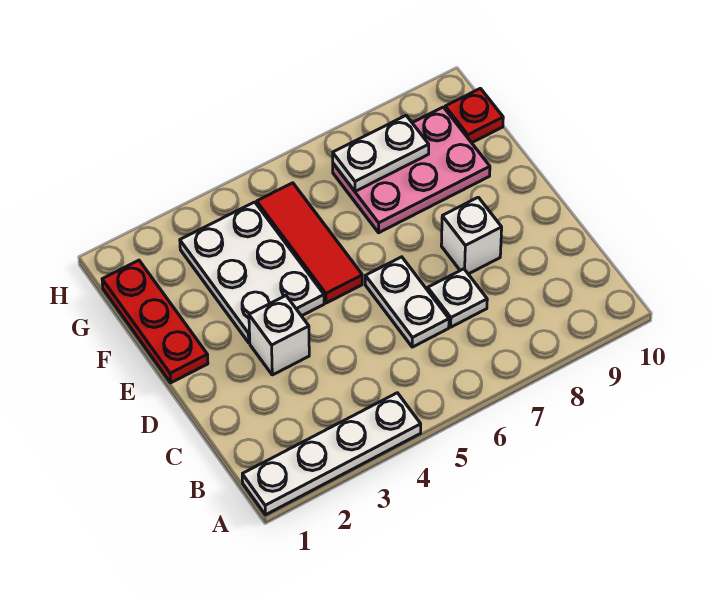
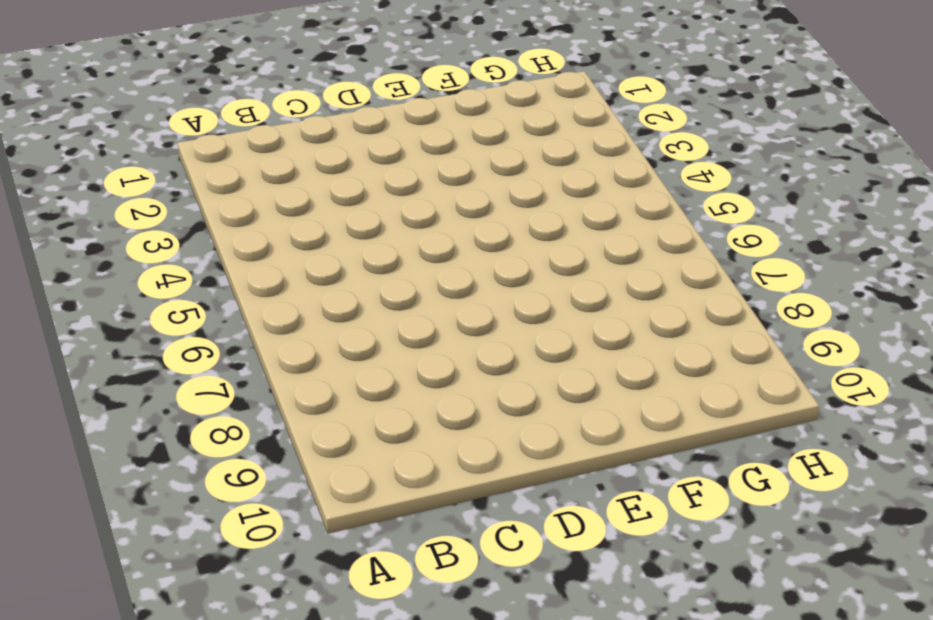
none -> white 1x4 plate [242,393,421,515]
none -> white 1x2 plate [365,257,449,347]

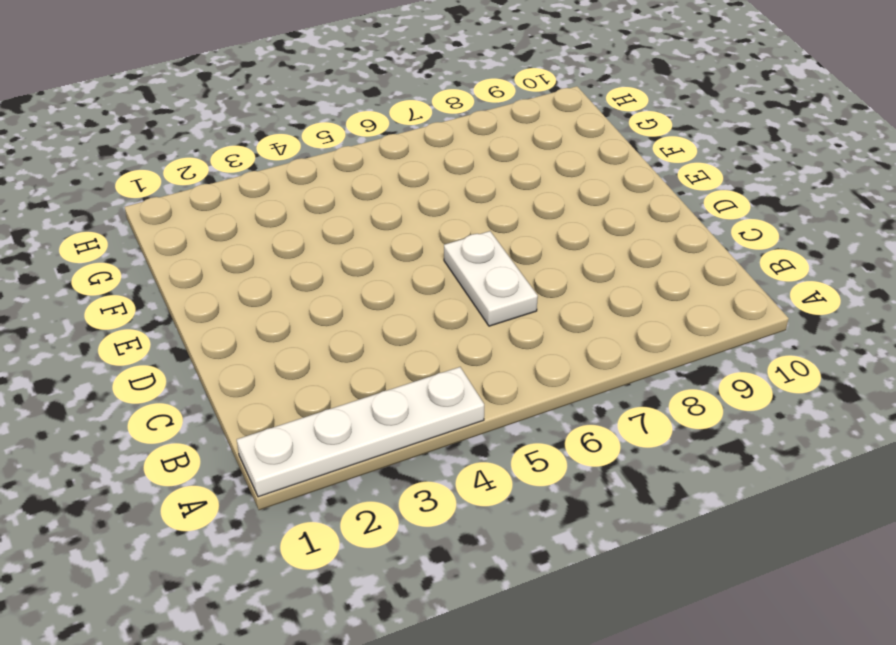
none -> white 1x1 plate [428,269,487,327]
none -> white 1x1 brick [249,296,309,375]

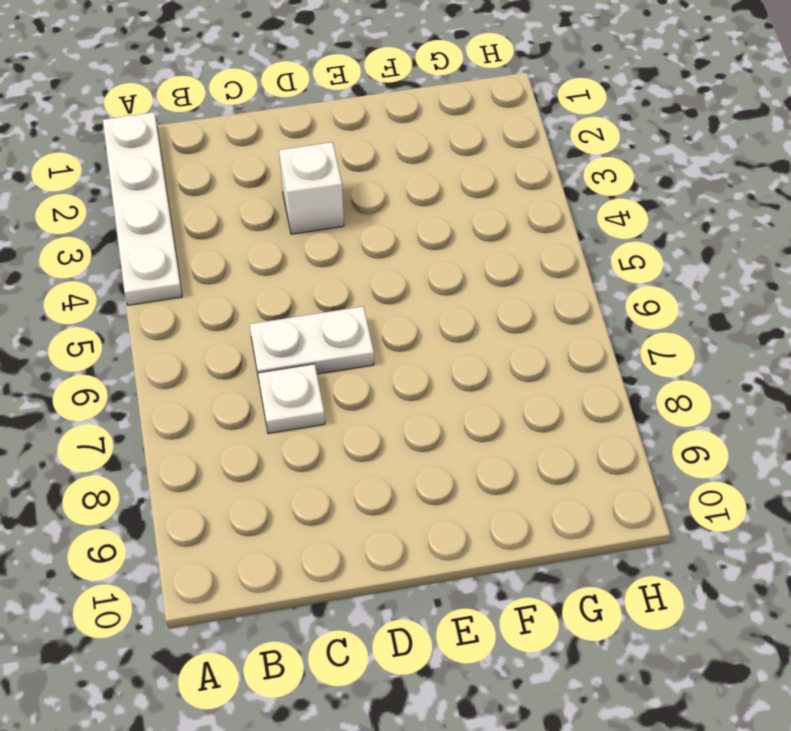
none -> white 1x1 brick [441,197,502,274]
none -> red 1x3 plate [102,260,208,383]

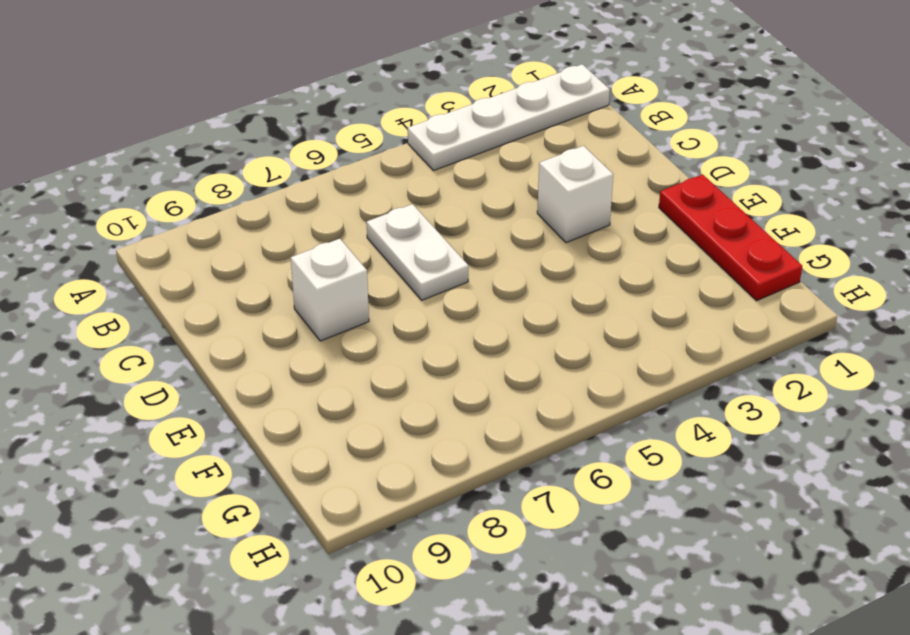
none -> white 1x1 plate [428,269,487,327]
none -> white 2x3 plate [180,202,324,343]

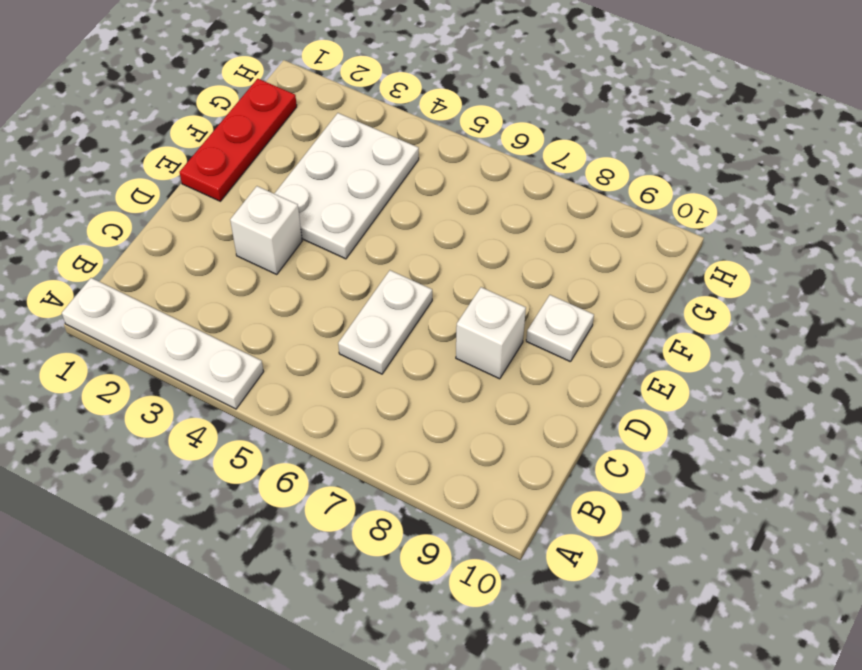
white 1x1 plate [526,295,594,362] -> white 1x1 plate moved to [428,269,487,327]
none -> red 1x3 tile [257,183,362,303]
none -> pink 2x3 plate [333,107,490,233]

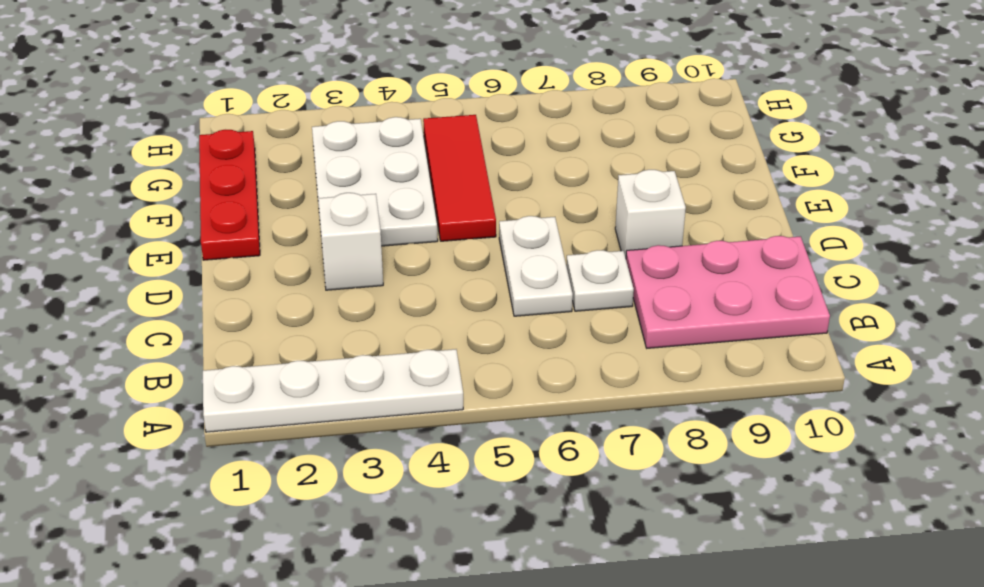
pink 2x3 plate [626,236,830,348] -> pink 2x3 plate moved to [333,107,490,233]
none -> red 1x1 plate [445,88,503,143]
none -> white 1x2 plate [333,116,429,191]

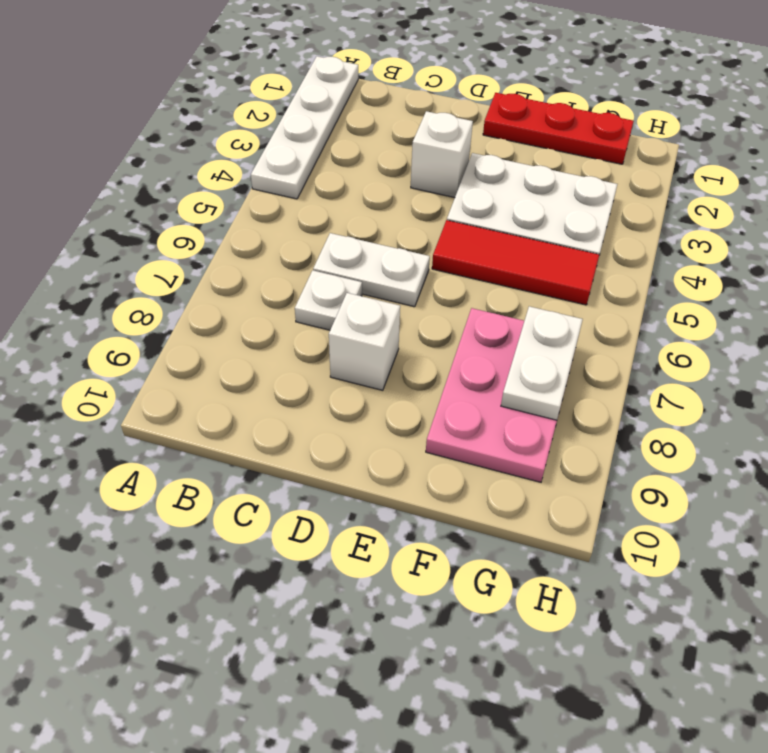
none -> red 1x1 plate [445,88,503,143]

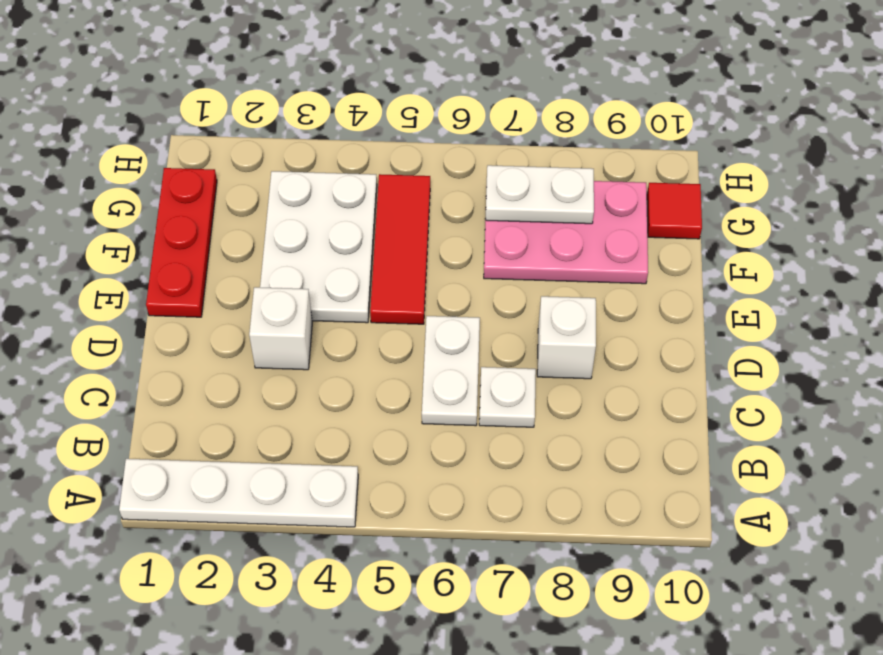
red 1x1 tile [647,183,702,239] -> red 1x1 plate [445,88,503,143]

